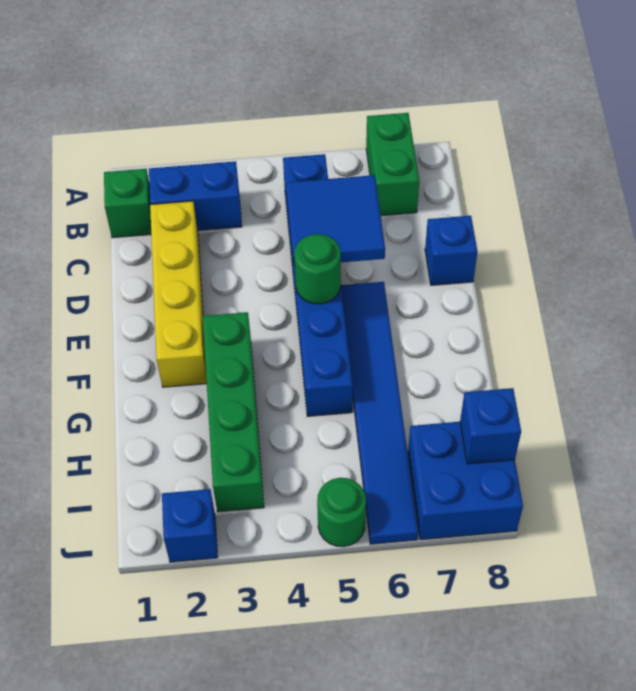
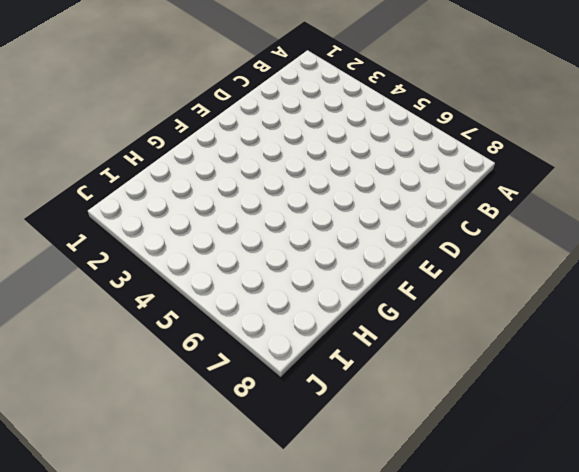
none -> green 1x2 brick [366,113,419,216]
none -> green 1x1 brick [104,169,151,238]
none -> blue 1x2 brick [149,161,242,231]

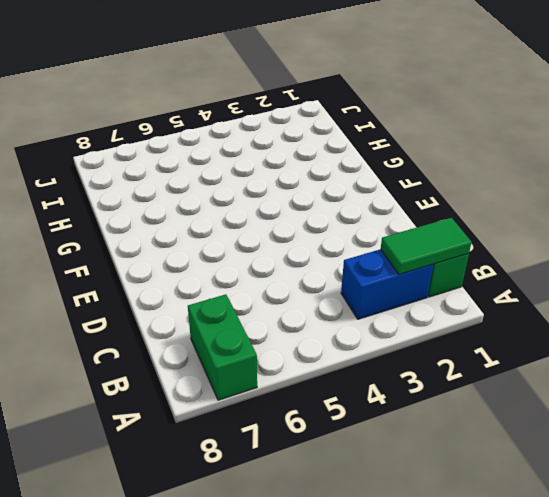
green 1x2 tile [381,218,472,274] -> none
none -> blue 1x6 brick [283,154,353,417]
none -> yellow 1x4 brick [150,201,207,387]
none -> blue 1x1 brick [425,216,477,285]

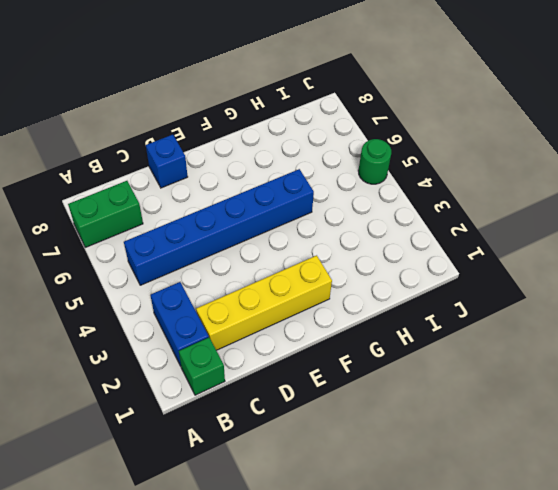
none -> blue 1x6 tile [341,282,418,544]
none -> green 1x4 brick [203,312,264,512]
none -> blue 2x2 brick [408,422,523,540]

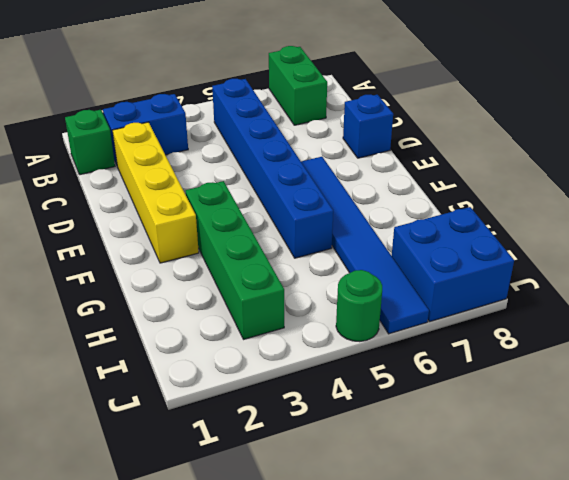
none -> blue 1x1 brick [162,489,218,562]
none -> blue 2x2 tile [286,175,385,266]
none -> green 1x1 round brick [294,234,341,304]

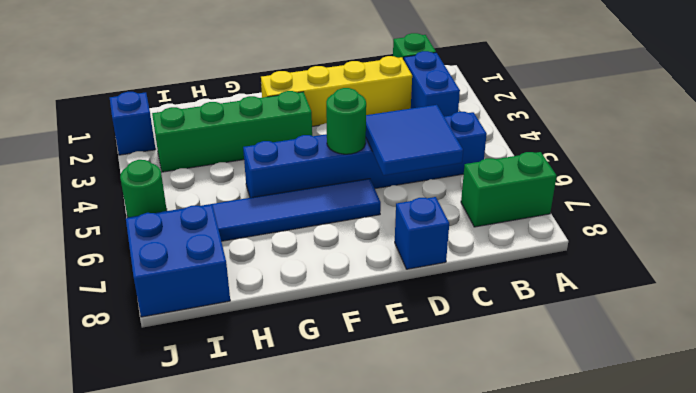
none -> blue 1x1 brick [460,388,521,464]

